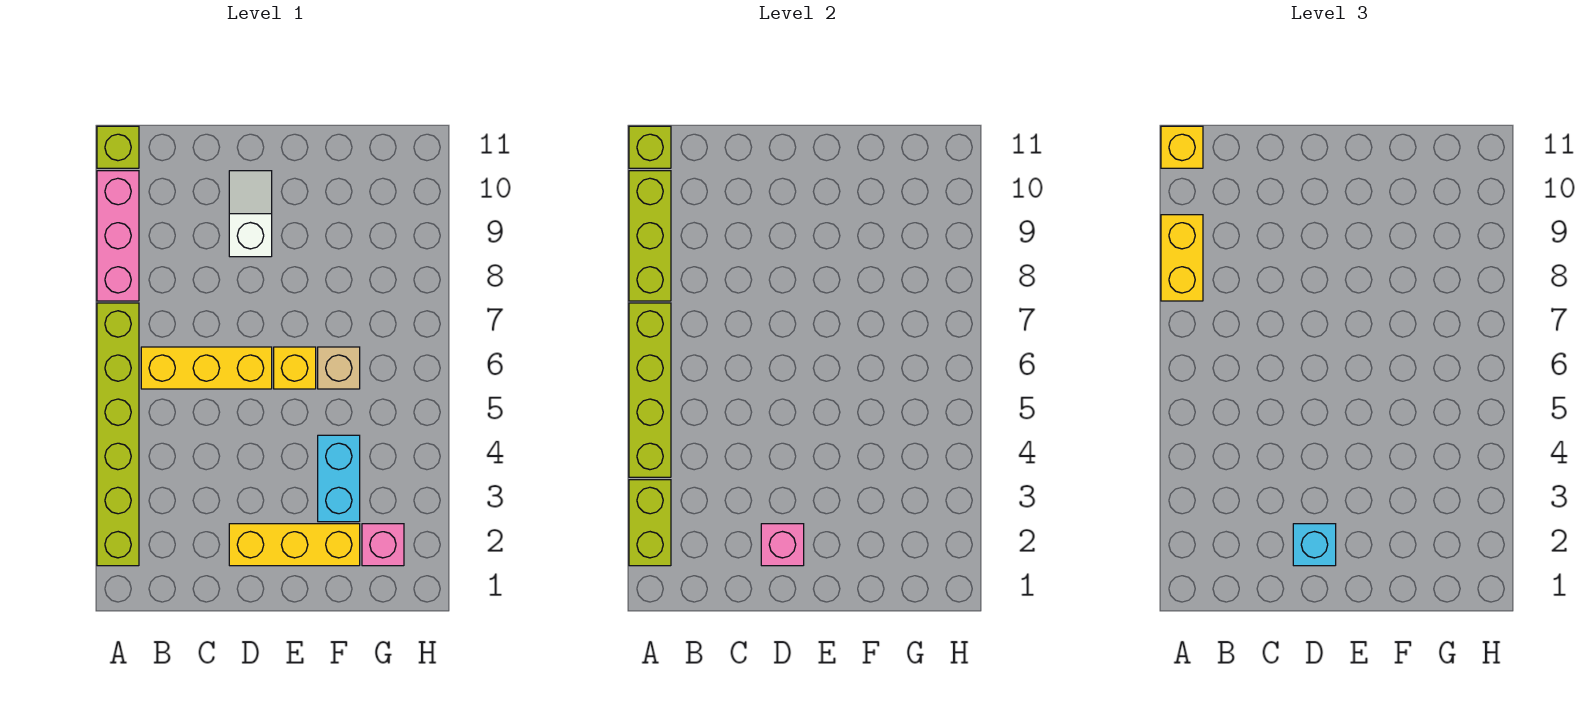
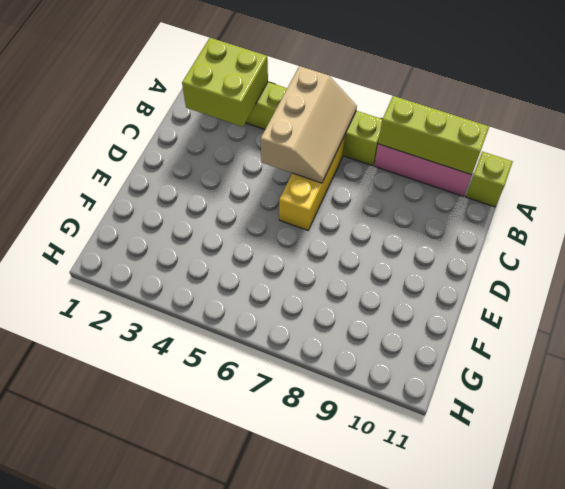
lime 2x2 brick [182,38,268,127] -> lime 1x2 brick [629,480,671,566]
tan 2x3 slope [261,66,357,183] -> lime 1x4 brick [629,303,671,477]
none -> yellow 1x3 brick [229,524,360,566]
none -> white 1x2 slope [229,171,272,257]
none -> yellow 1x1 brick [274,347,316,389]

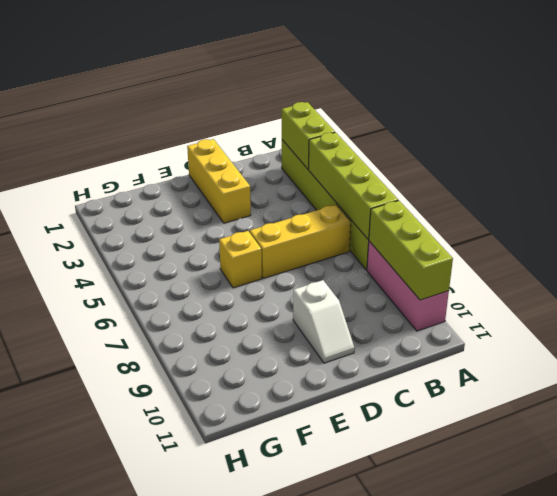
yellow 1x3 brick [187,139,251,223] -> yellow 1x3 brick turned to [229,524,360,566]
none -> lime 1x1 brick [97,126,139,168]
none -> cyan 1x2 brick [318,435,360,522]
none -> tan 1x1 brick [318,347,360,389]

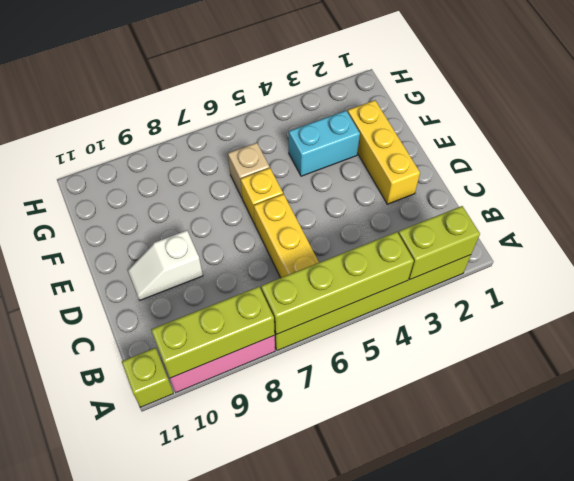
none -> pink 1x1 brick [362,524,404,566]
none -> lime 1x1 brick [629,126,671,168]
none -> pink 1x1 brick [761,524,804,566]

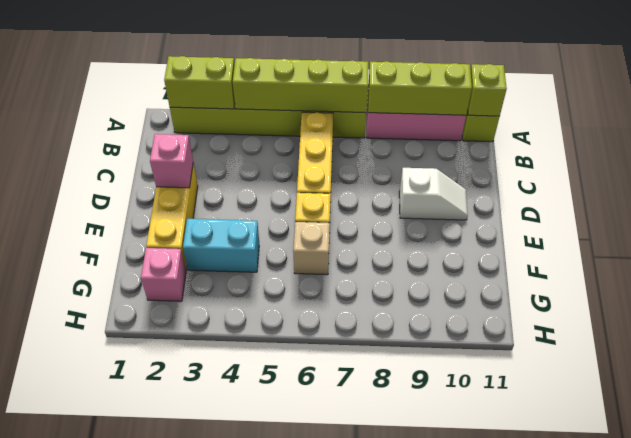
none -> yellow 1x2 brick [1161,215,1203,301]
none -> yellow 1x1 brick [1161,126,1203,168]
none -> cyan 1x1 brick [1293,524,1336,566]

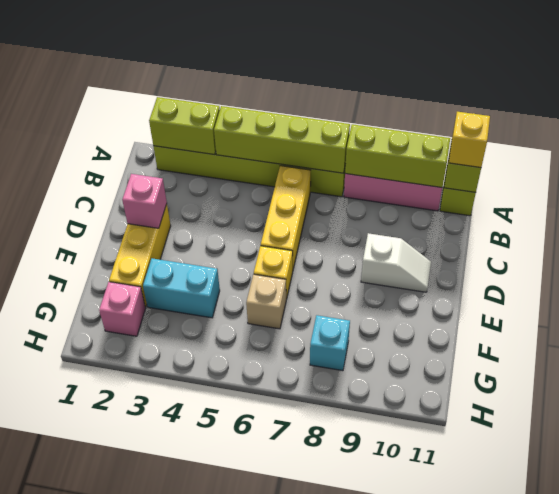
cyan 1x1 brick [310,315,350,371] -> cyan 1x1 brick moved to [1293,524,1336,566]
none -> yellow 1x2 brick [1161,215,1203,301]

